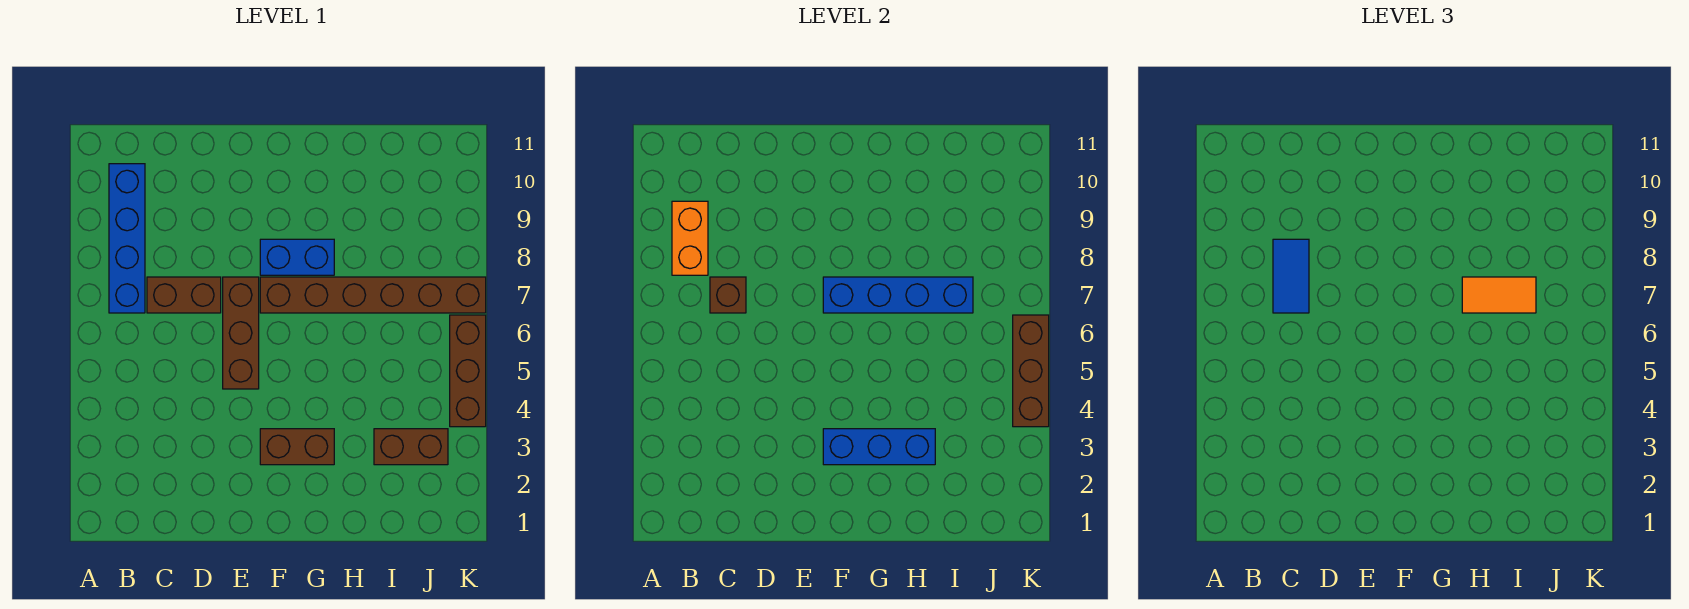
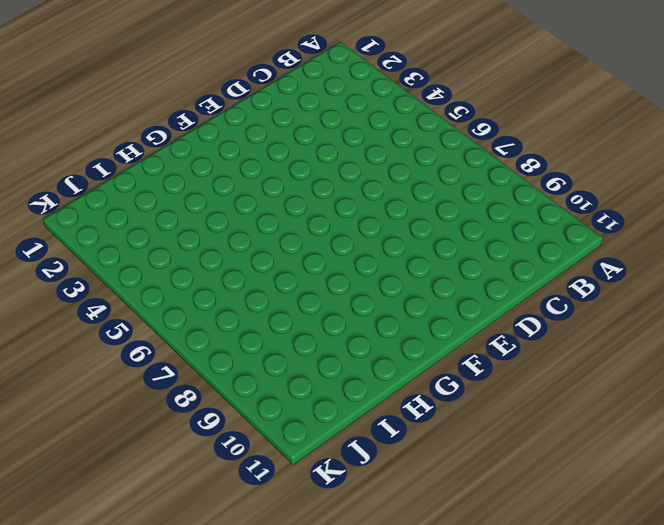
none -> blue 1x4 brick [109,164,145,313]
none -> brown 1x2 brick [147,277,221,313]
none -> brown 1x3 brick [223,277,259,389]

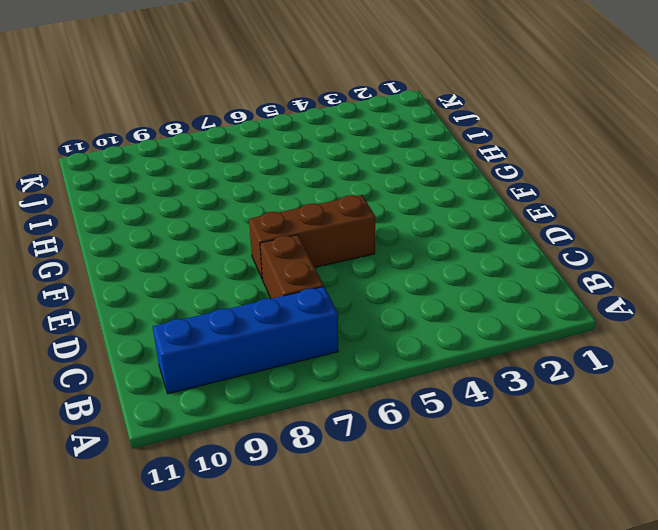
none -> brown 1x2 brick [260,429,334,465]
none -> brown 1x6 brick [260,277,486,313]
none -> blue 1x2 brick [260,239,334,275]

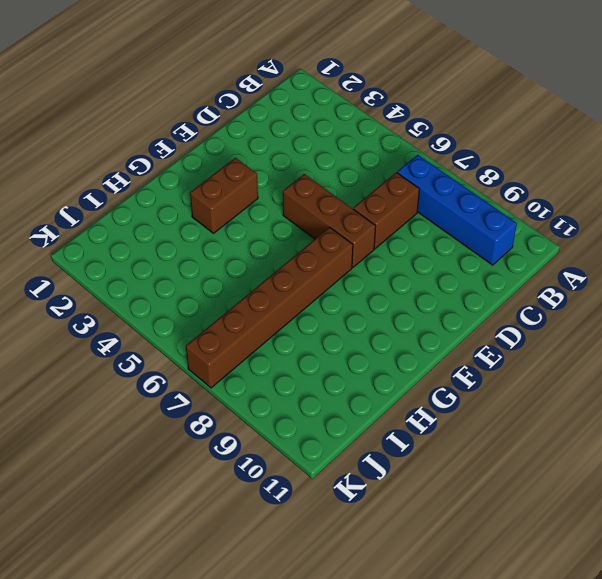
none -> blue 1x2 brick [260,239,334,275]
none -> brown 1x2 brick [374,429,448,465]
none -> brown 1x3 brick [450,315,486,427]

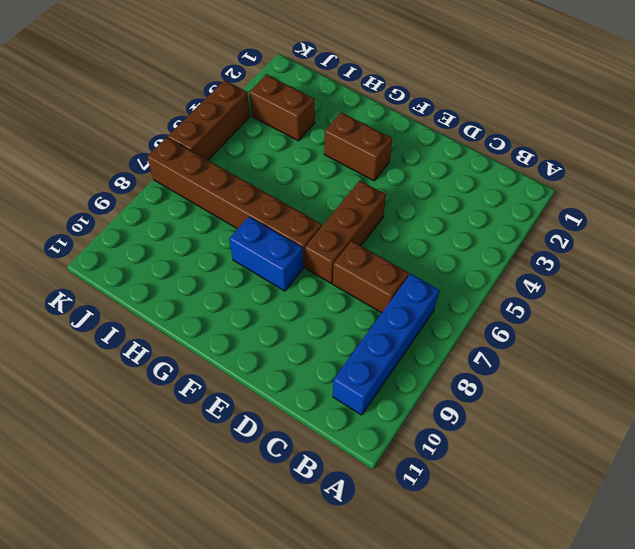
none -> orange 1x2 brick [672,201,708,275]
none -> brown 1x1 brick [710,277,746,313]
none -> blue 1x3 brick [823,429,935,465]

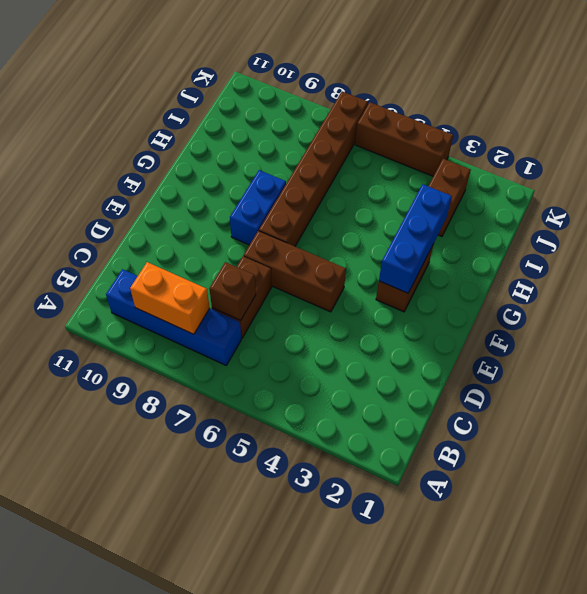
none -> blue 1x4 brick [823,277,973,313]
none -> brown 1x3 brick [1013,315,1049,427]
none -> blue 1x2 tile [1273,239,1309,313]

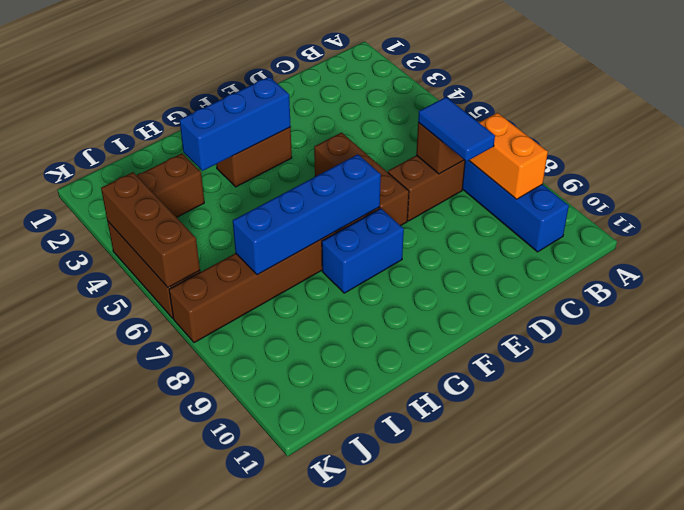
none -> orange 1x2 tile [1462,277,1536,313]

